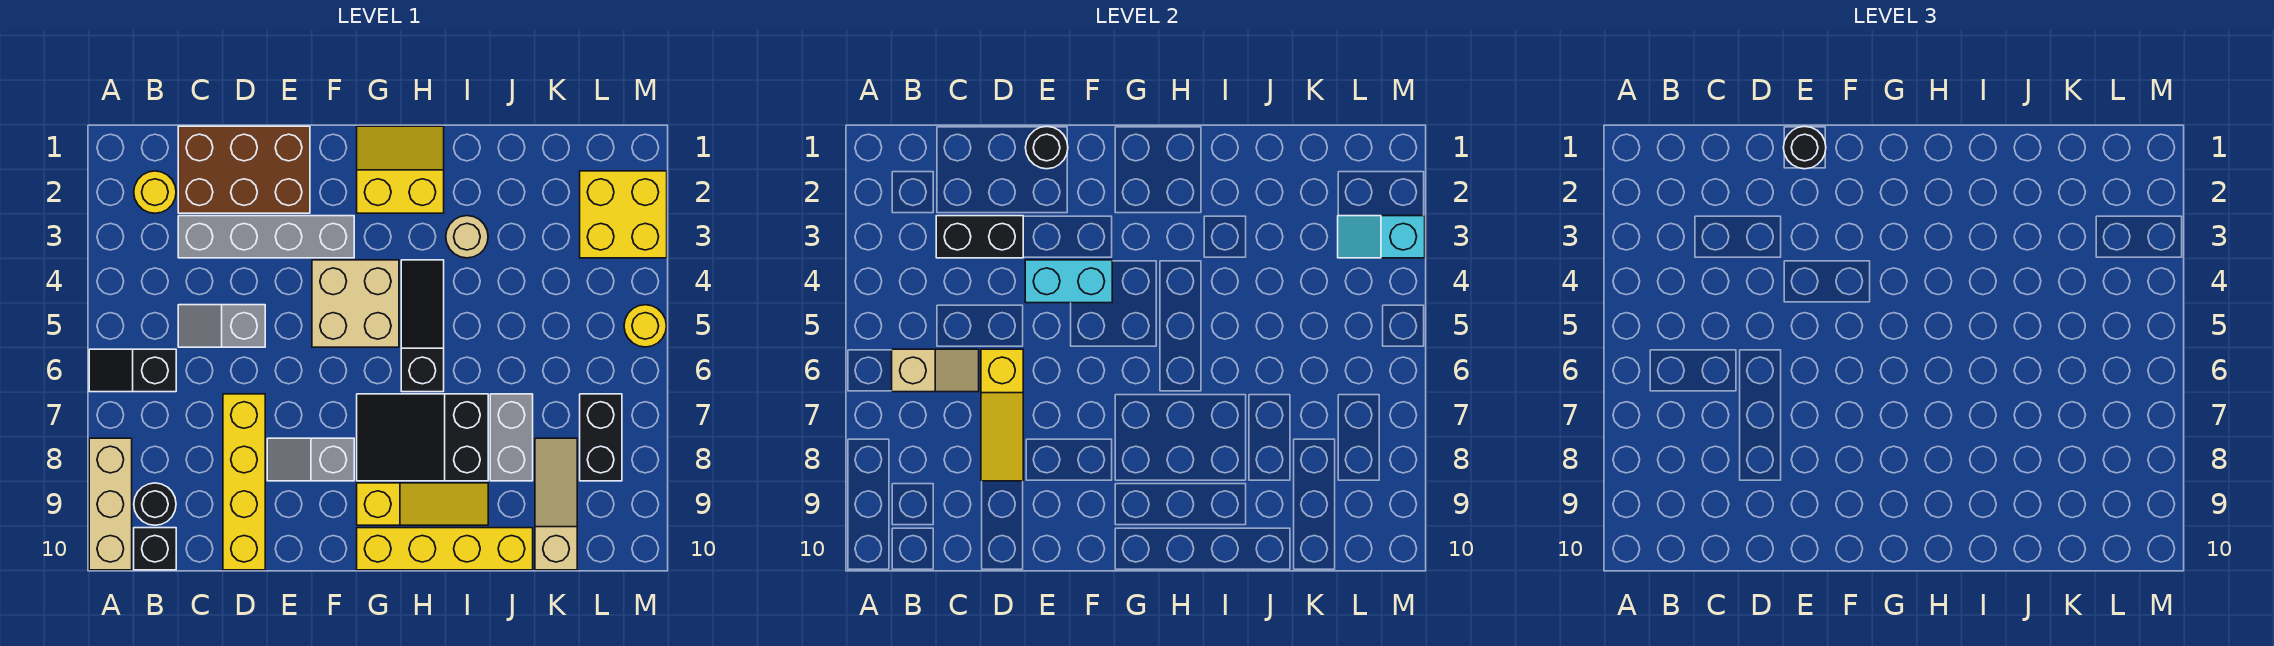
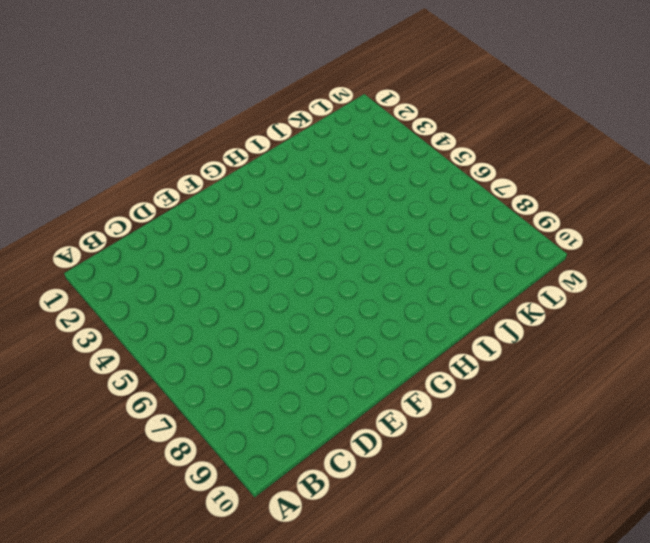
none -> black 1x2 slope [89,349,176,392]
none -> tan 1x3 brick [89,438,132,570]
none -> yellow 1x1 round brick [134,171,176,213]

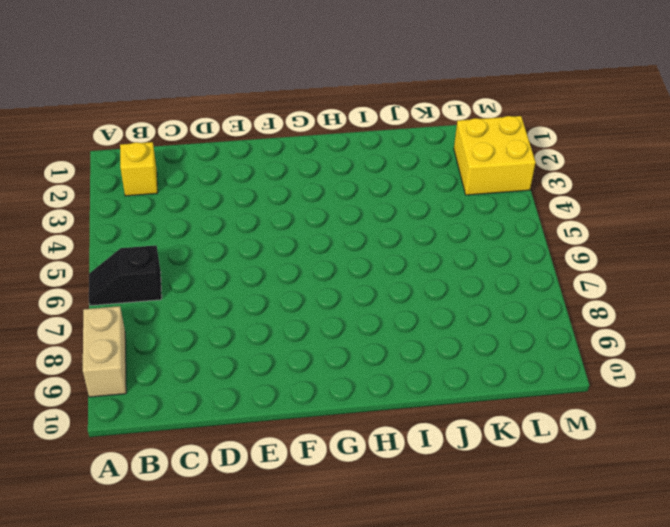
tan 1x2 brick [83,306,126,397] -> tan 1x3 brick [89,438,132,570]
yellow 1x1 brick [120,142,158,196] -> yellow 1x1 round brick [134,171,176,213]
none -> black 1x1 round brick [134,483,176,525]
none -> black 1x1 brick [134,528,176,570]
none -> brown 2x3 brick [178,126,310,213]

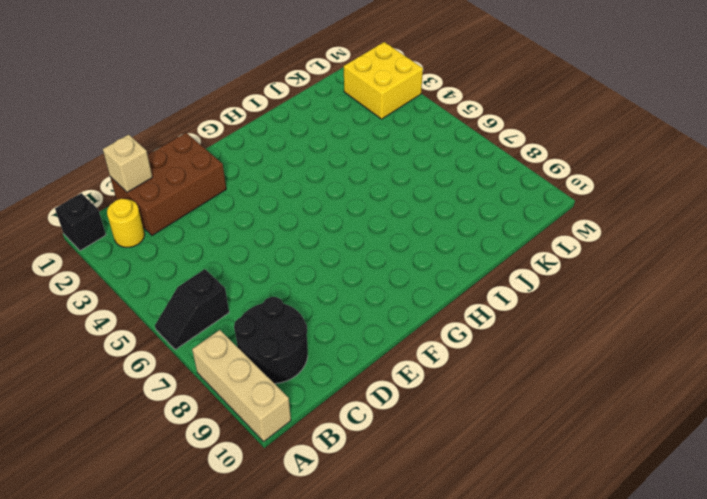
black 1x1 brick [55,193,106,251] -> black 1x1 brick moved to [134,528,176,570]
black 2x2 round brick [234,297,308,384] -> black 1x1 round brick [134,483,176,525]
tan 1x1 brick [103,135,152,192] -> none
none -> grey 1x4 brick [178,216,354,258]
none -> grey 1x2 slope [178,305,265,347]
none -> yellow 1x4 brick [223,394,265,570]

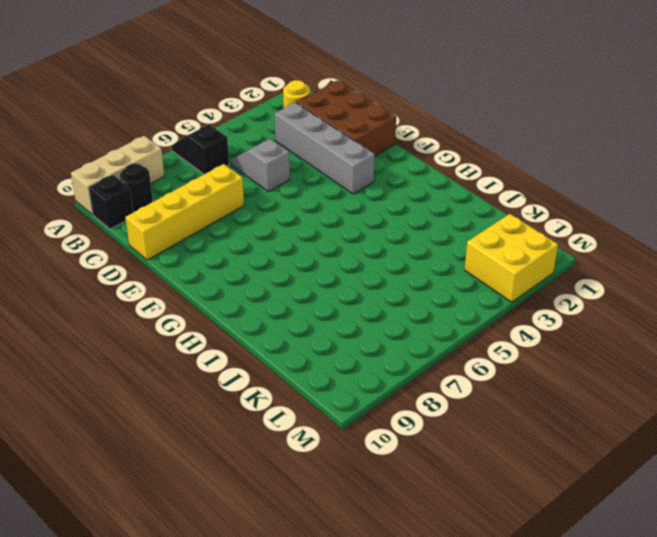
none -> grey 1x2 slope [267,438,354,481]
none -> tan 2x2 brick [312,260,399,347]
none -> yellow 2x2 slope [357,126,444,213]

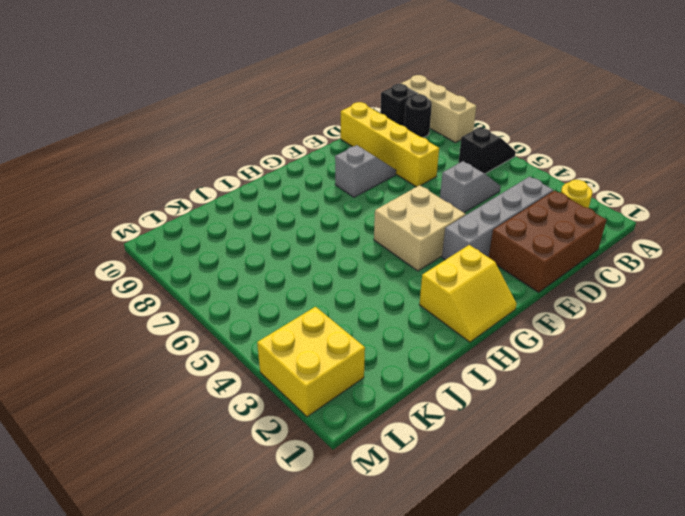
none -> black 2x3 slope [357,394,488,481]
none -> yellow 1x3 slope [357,483,488,525]
none -> yellow 1x4 brick [357,528,533,570]

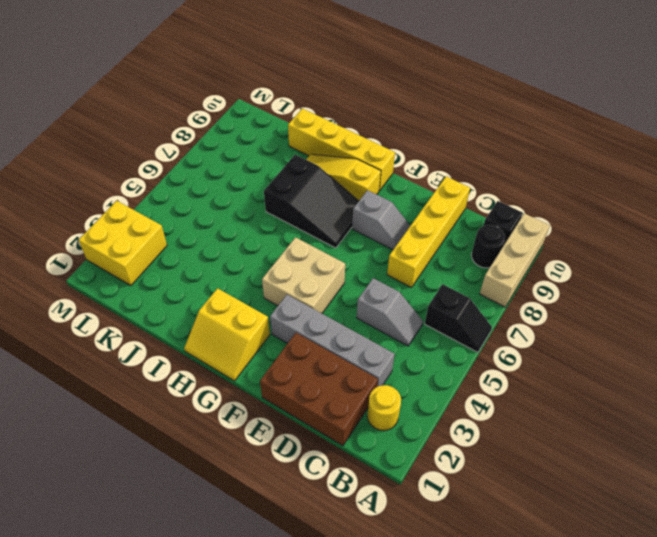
none -> black 1x3 slope [401,260,444,392]
none -> tan 1x1 round brick [446,216,488,258]
none -> grey 1x2 brick [490,394,533,481]

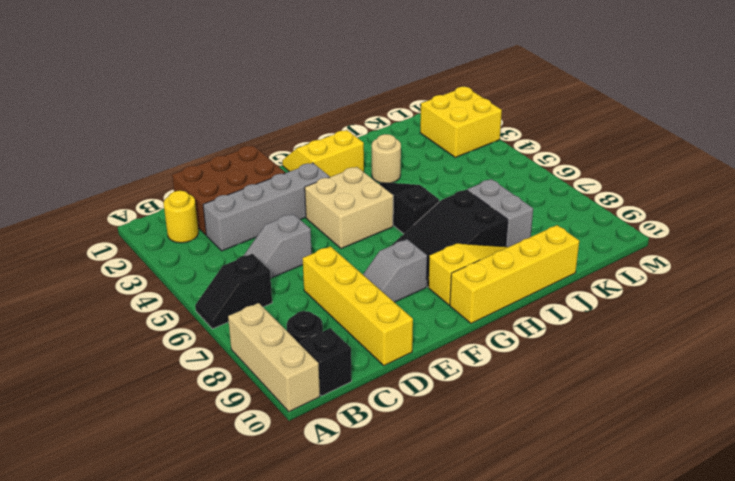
none -> tan 1x3 slope [535,438,577,570]
none -> black 1x2 brick [580,394,622,481]
none -> yellow 1x1 round brick [624,305,666,347]

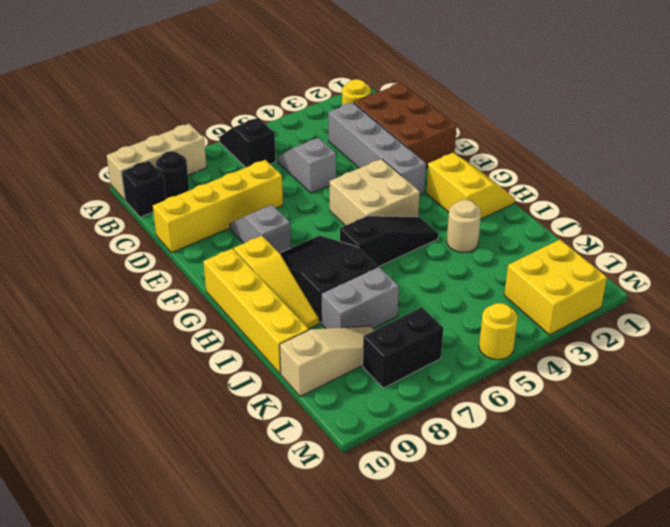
none -> tan 1x2 slope [892,349,979,392]
none -> black 1x2 brick [936,216,1023,258]
none -> yellow 1x3 slope [981,349,1023,481]

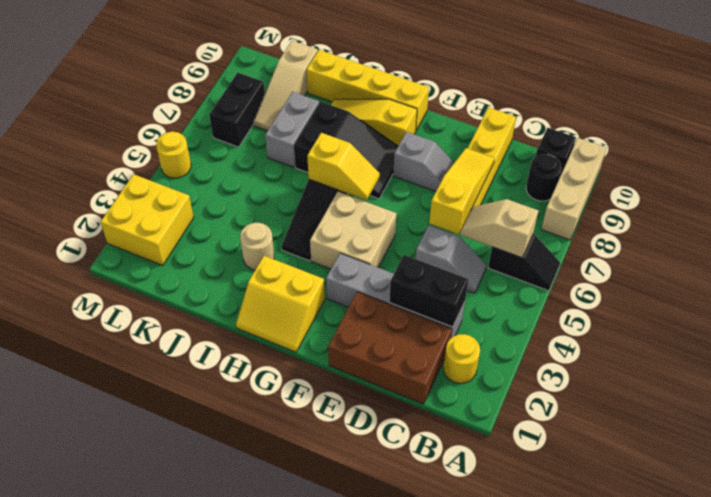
yellow 1x2 slope [307,133,380,200] -> none
none -> black 1x1 round brick [1026,126,1068,169]
none -> cyan 1x2 brick [1025,260,1112,303]
none -> cyan 1x2 slope [1338,216,1425,258]

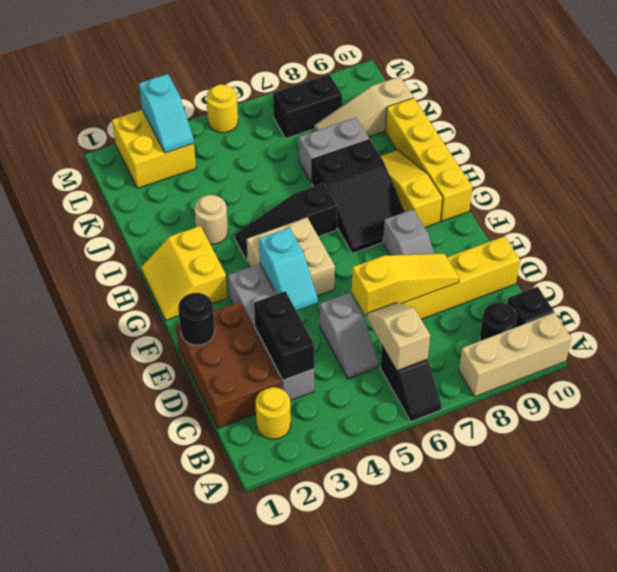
cyan 1x2 slope [259,228,318,310] -> cyan 1x2 brick [1025,260,1112,303]
none -> black 1x1 round brick [1784,126,1826,169]

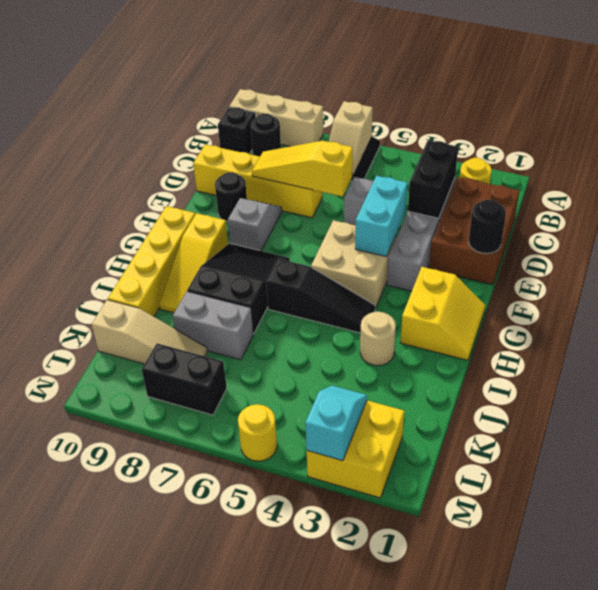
black 1x1 round brick [215,172,247,222] -> black 1x1 round brick moved to [1784,126,1826,169]

